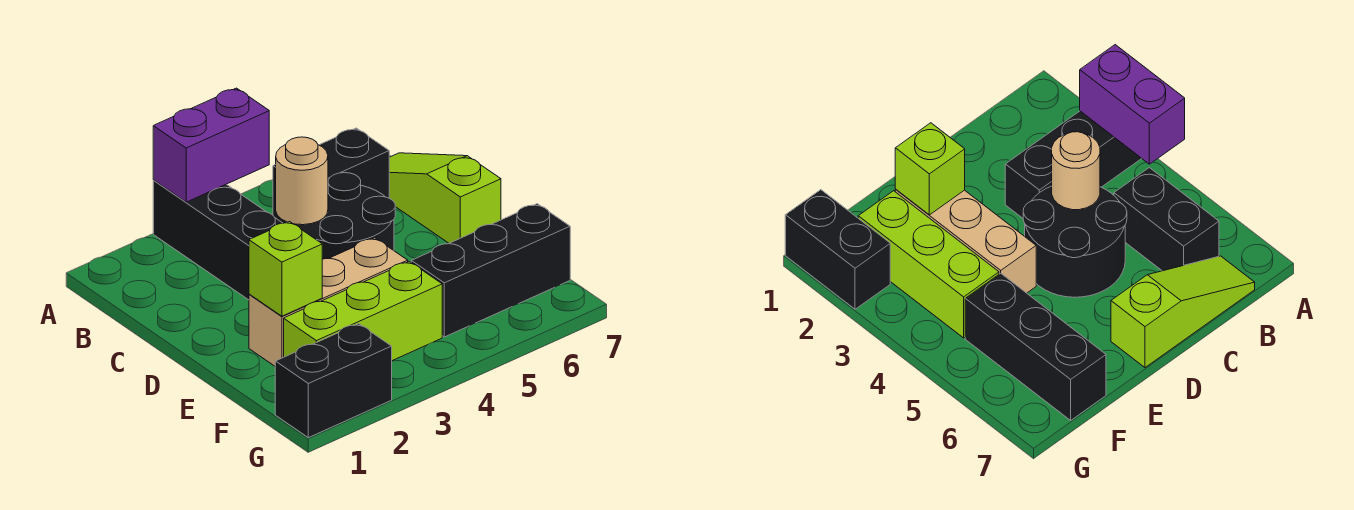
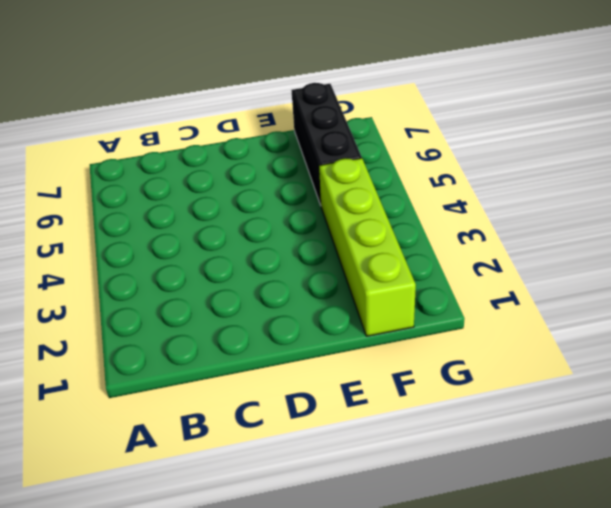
lime 1x4 brick [319,158,416,336] -> lime 1x3 brick [284,261,442,361]
none -> black 1x3 brick [153,181,282,300]
none -> black 1x2 brick [273,128,389,223]

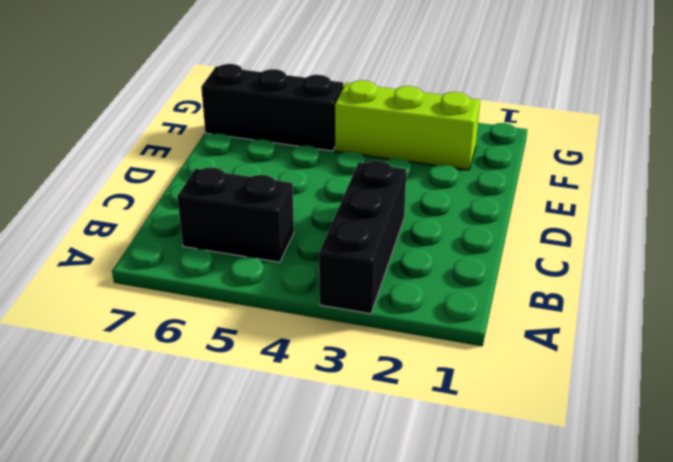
none -> lime 1x3 slope [389,153,501,243]
none -> black 2x2 round brick [294,173,395,259]

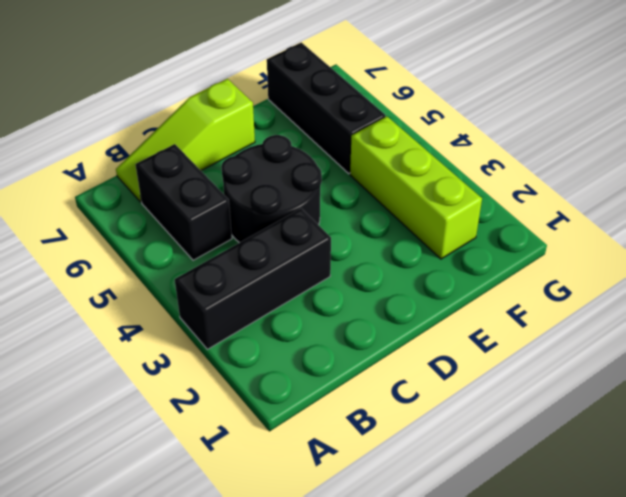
none -> tan 1x3 brick [249,238,408,366]
none -> black 1x2 brick [275,324,392,438]

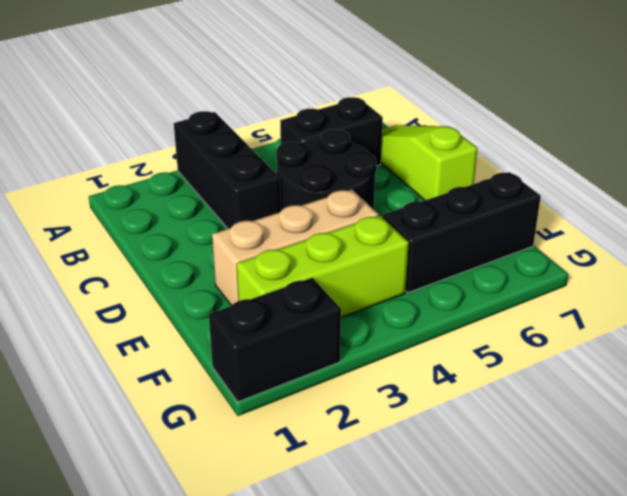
none -> purple 1x2 brick [153,88,269,202]
none -> tan 1x1 round brick [276,137,328,225]

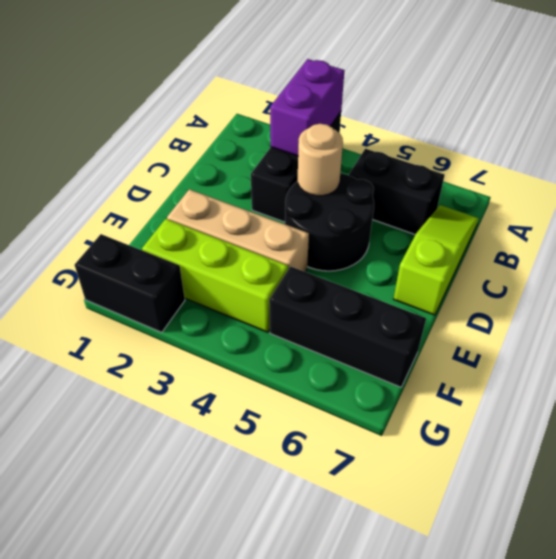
purple 1x2 brick [270,59,344,156] -> purple 1x2 brick turned to [153,88,269,202]
none -> lime 1x1 brick [249,222,322,316]

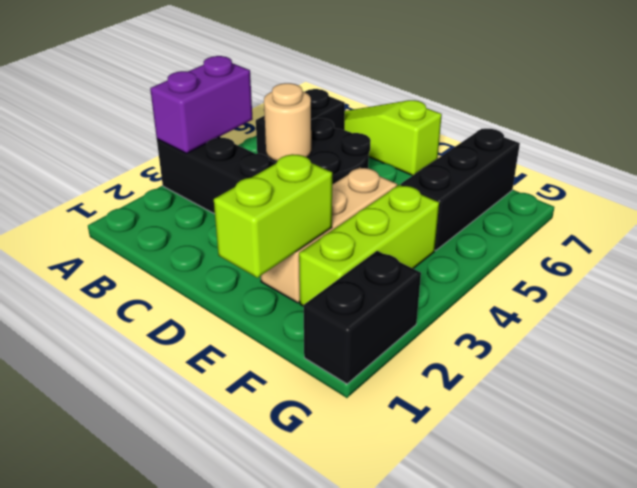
lime 1x2 brick [214,154,332,278] -> lime 1x1 brick [249,222,322,316]

